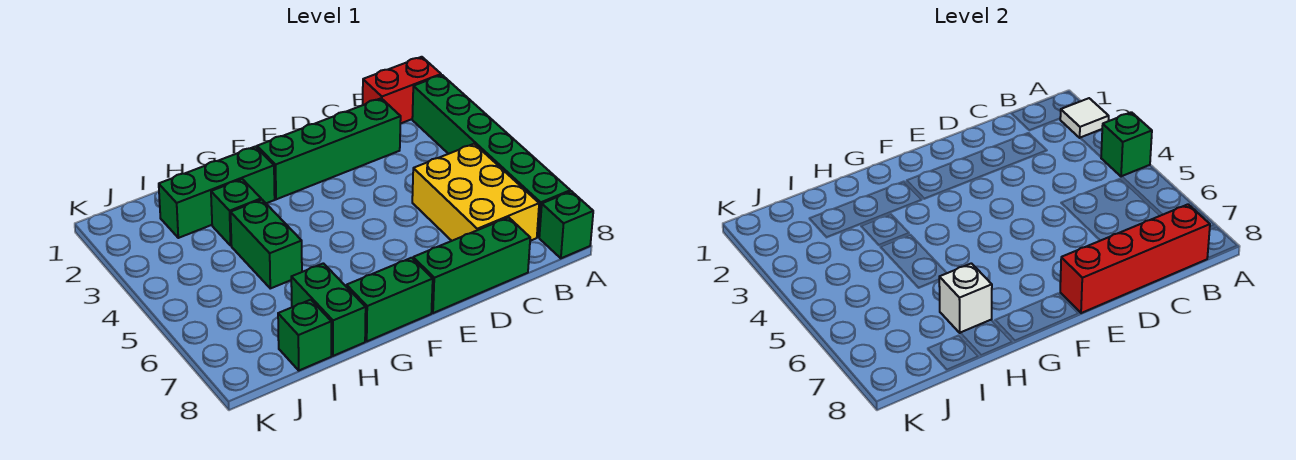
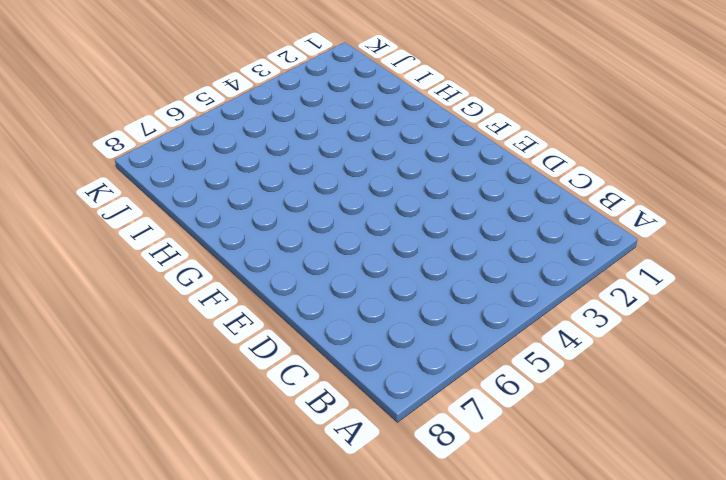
none -> red 1x2 brick [363,57,441,124]
none -> green 1x6 brick [412,75,570,237]
none -> green 1x1 brick [539,191,593,258]

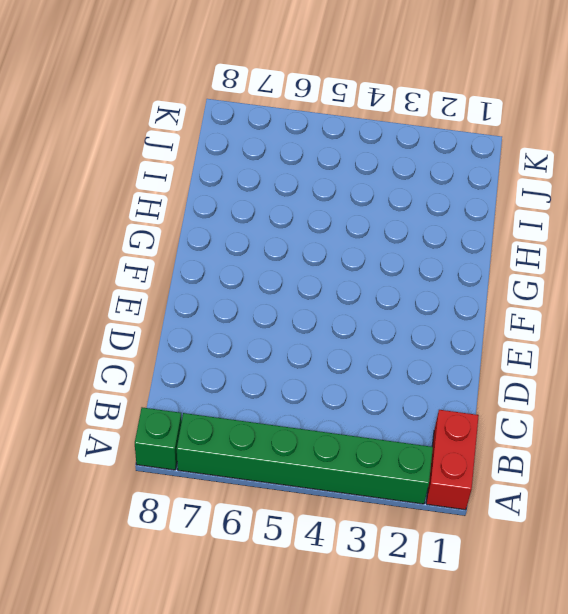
none -> yellow 2x3 brick [412,144,539,241]
none -> green 1x4 brick [257,98,401,199]
none -> green 1x3 brick [413,217,530,313]

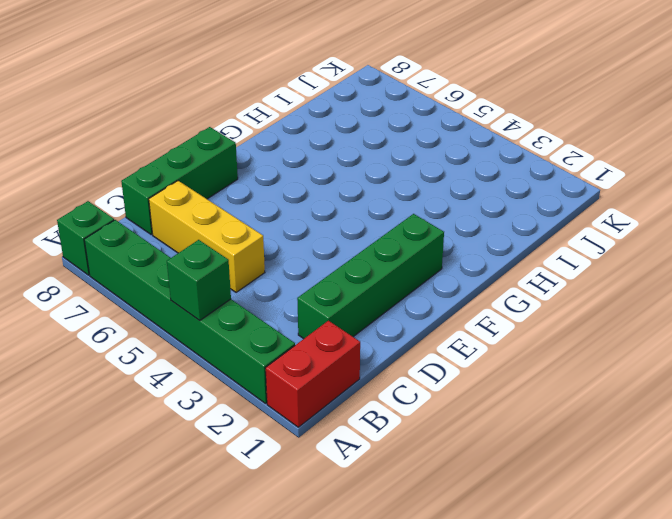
yellow 1x3 brick [149,181,265,292] -> yellow 2x3 brick [412,144,539,241]
none -> green 1x2 brick [347,258,433,341]
none -> green 1x3 brick [159,147,275,238]
none -> green 1x1 brick [211,179,261,245]

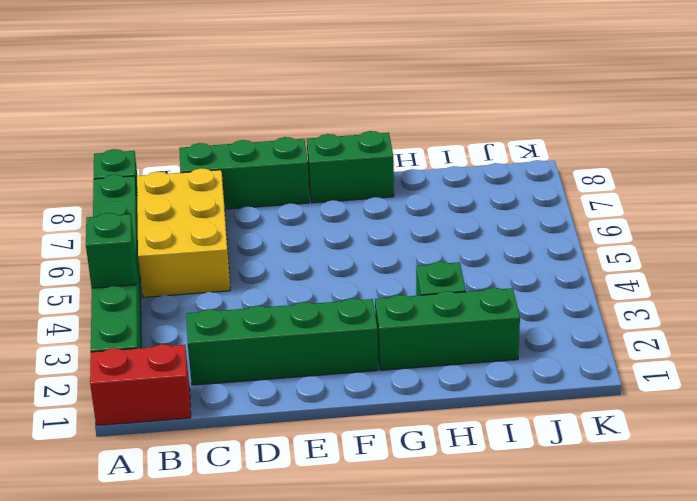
none -> green 1x2 brick [230,200,302,288]
none -> green 1x2 brick [291,263,366,356]
none -> green 1x1 brick [278,300,331,370]

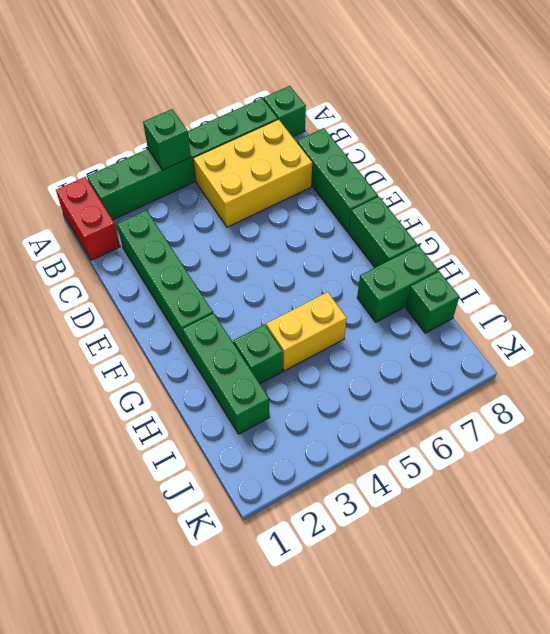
yellow 1x2 brick [266,292,347,371] -> green 1x2 brick [230,200,302,288]
none -> white 1x1 tile [1060,98,1109,138]
none -> red 1x4 brick [1060,204,1210,313]
none -> white 1x1 brick [939,263,992,333]

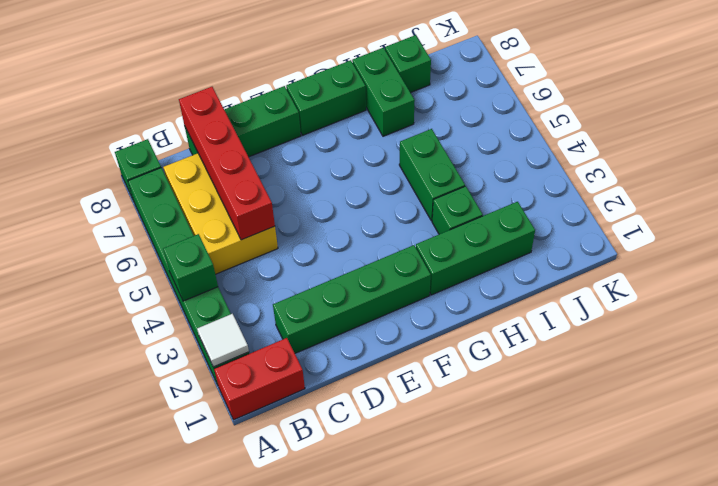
red 1x4 brick [179,87,275,240] -> red 1x4 brick turned to [1060,204,1210,313]
none -> white 1x1 brick [939,263,992,333]

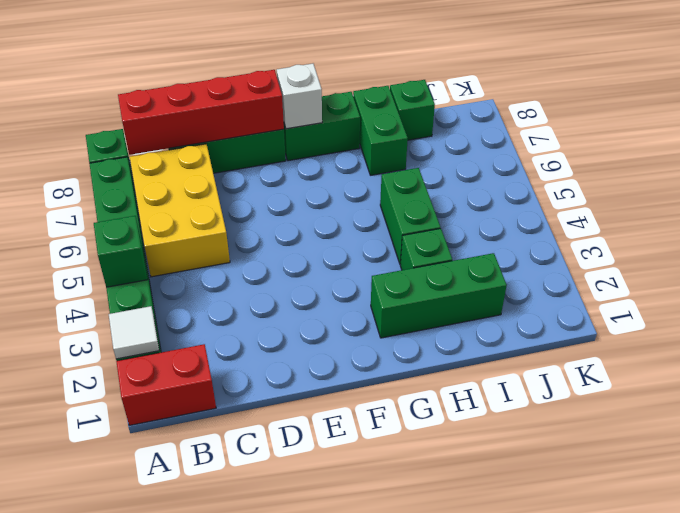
white 1x1 brick [277,64,322,129] -> white 1x1 brick moved to [939,263,992,333]
none -> green 1x4 brick [257,98,401,199]

